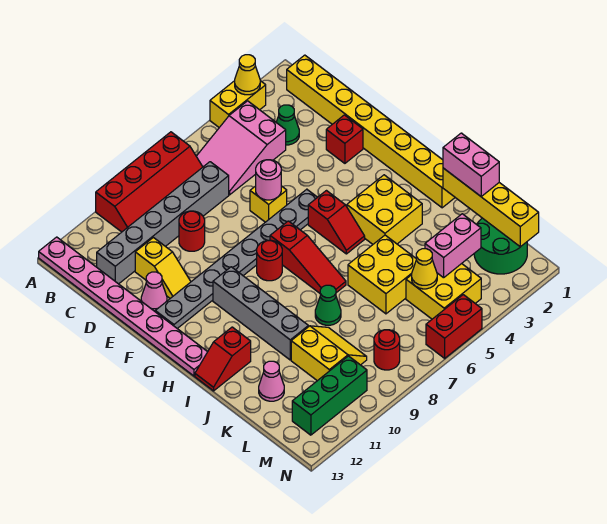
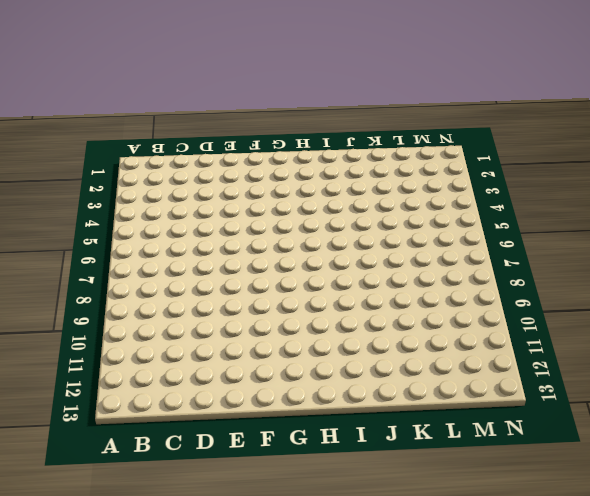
none -> yellow 1x2 brick [210,81,266,127]
none -> red 2x4 slope [96,132,203,232]
none -> pink 1x8 plate [39,237,207,376]
none -> yellow 1x8 brick [287,55,455,208]

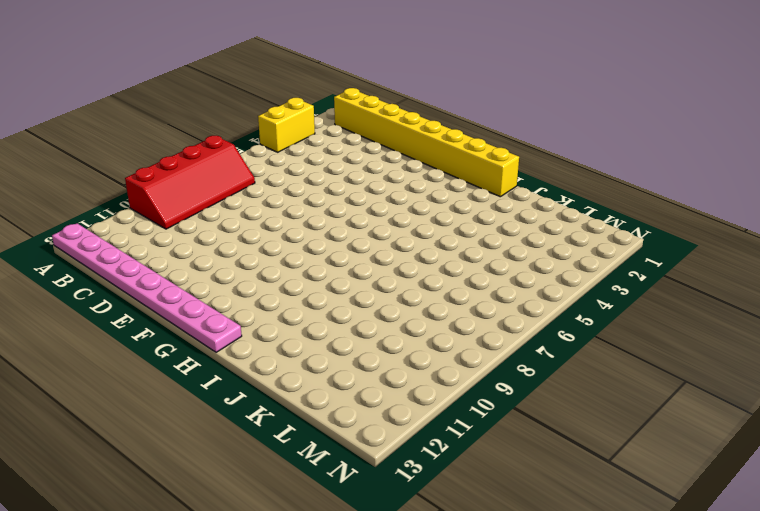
none -> pink 2x3 slope [196,101,286,195]
none -> green 1x1 cone [276,105,299,145]
none -> grey 1x6 brick [97,162,229,284]
none -> red 1x1 round brick [179,211,205,251]

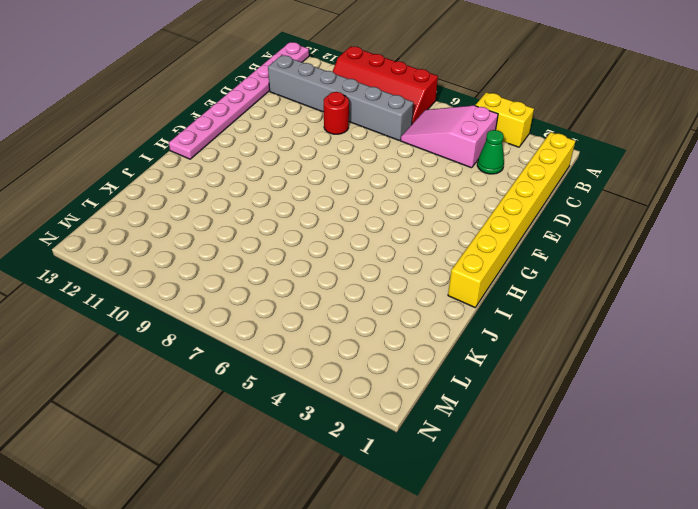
none -> yellow 1x2 slope [135,238,191,298]
none -> red 1x1 brick [326,115,363,163]
none -> yellow 1x1 brick [250,186,287,222]
none -> pink 1x1 cone [141,272,167,311]

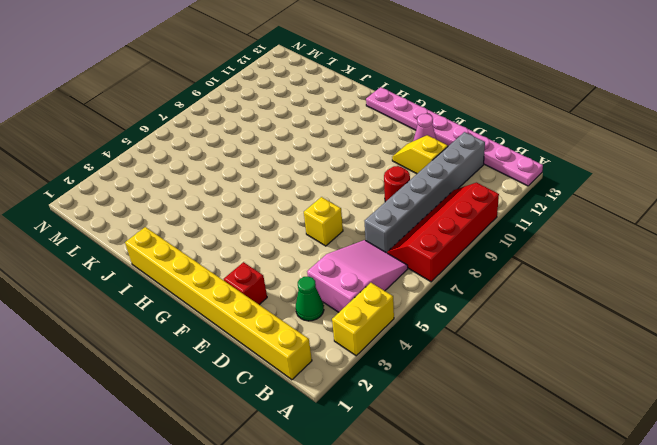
none -> grey 1x8 plate [155,189,317,329]
none -> red 1x2 slope [308,191,365,254]
none -> red 1x3 slope [270,221,346,293]
none -> red 1x1 round brick [257,240,282,281]

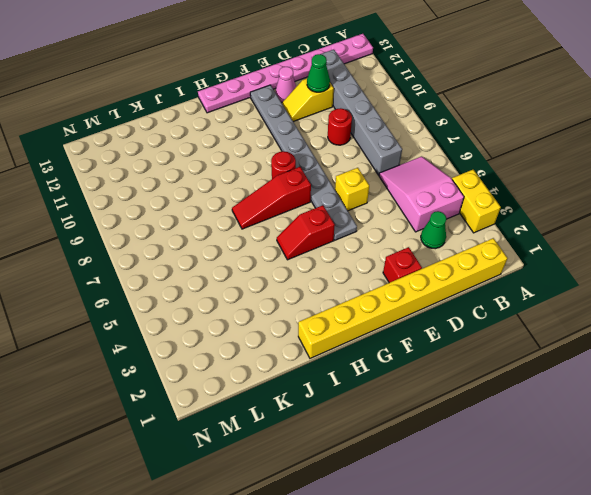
green 1x1 cone [307,54,330,92] -> green 1x1 cone moved to [315,285,341,325]
none -> red 2x4 slope [96,132,203,232]
none -> grey 1x4 brick [213,267,308,360]
none -> yellow 2x2 brick [347,175,422,244]
none -> red 1x2 slope [195,327,251,391]

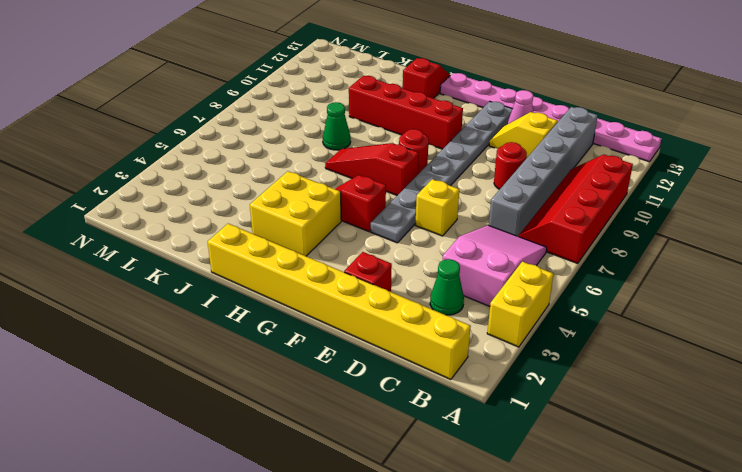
red 1x4 brick [349,76,463,149] -> grey 1x4 brick [213,267,308,360]
none -> yellow 2x2 brick [348,235,416,314]
none -> yellow 2x2 slope [291,326,367,381]
none -> pink 1x1 cone [259,361,284,401]
none -> green 2x2 round brick [474,218,527,274]

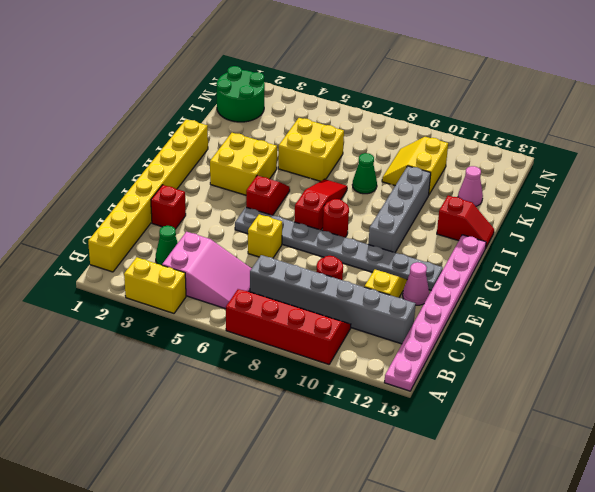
none -> yellow 2x2 brick [406,264,481,319]
none -> red 1x1 round brick [374,330,400,370]
none -> green 1x3 brick [292,356,367,435]
none -> red 1x2 brick [426,295,482,358]

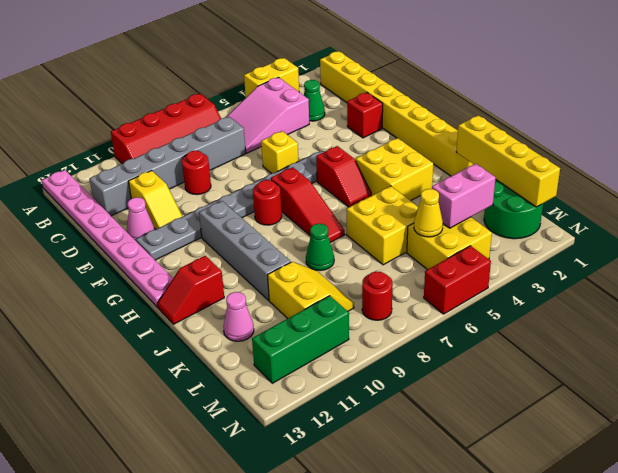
none -> yellow 1x1 cone [235,55,260,95]
none -> pink 1x1 round brick [256,160,281,200]
none -> pink 1x2 brick [443,133,499,196]

